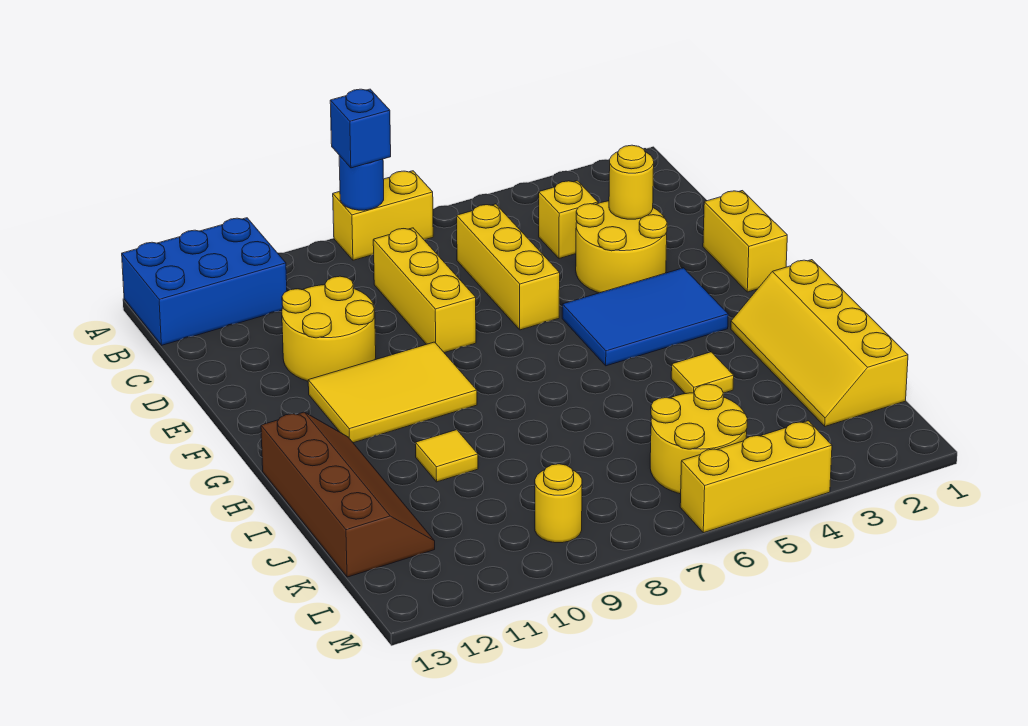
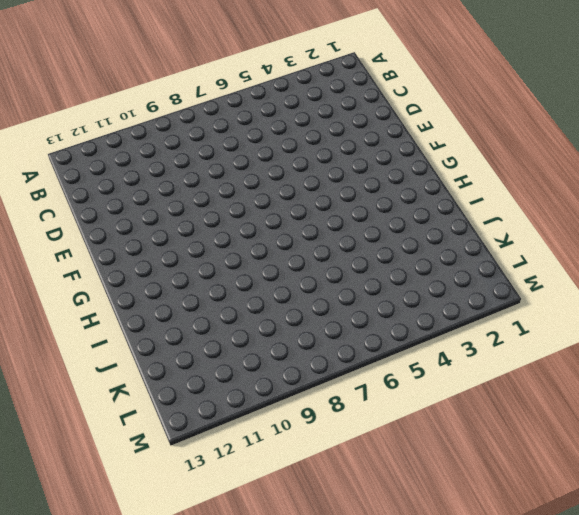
none -> yellow 1x2 brick [333,171,433,260]
none -> blue 2x3 brick [122,218,287,345]
none -> yellow 1x1 brick [539,181,598,259]

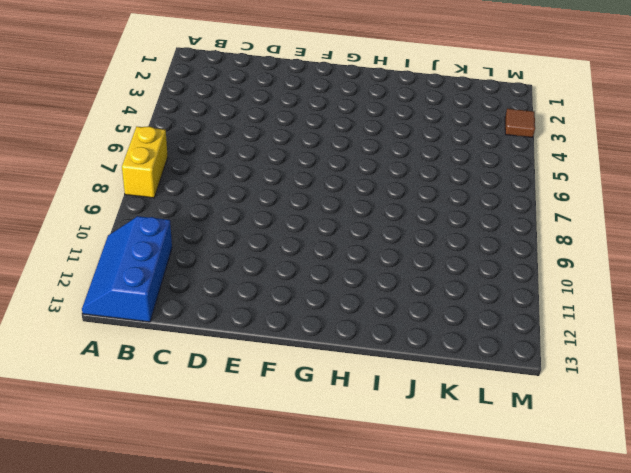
blue 2x3 slope [82,216,172,322] -> blue 2x3 brick [122,218,287,345]
brown 1x1 tile [505,108,535,138] -> none
none -> yellow 1x1 brick [539,181,598,259]
none -> yellow 1x3 brick [457,204,560,330]
none -> yellow 1x3 brick [373,228,476,353]

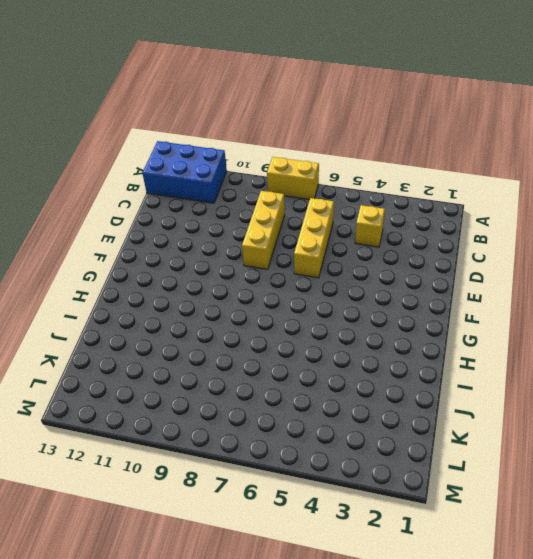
none -> yellow 2x2 round brick [576,201,667,293]
none -> yellow 2x2 round brick [282,276,376,381]
none -> yellow 1x2 brick [703,191,787,292]

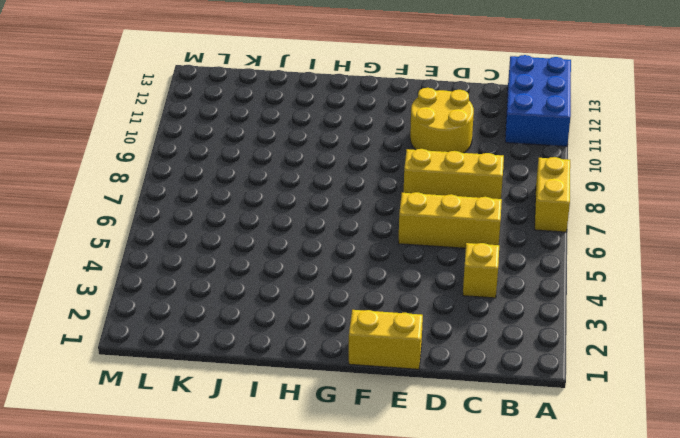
none -> yellow 2x2 round brick [576,201,667,293]
none -> blue 2x3 tile [562,268,728,366]
none -> yellow 2x3 tile [308,342,477,443]

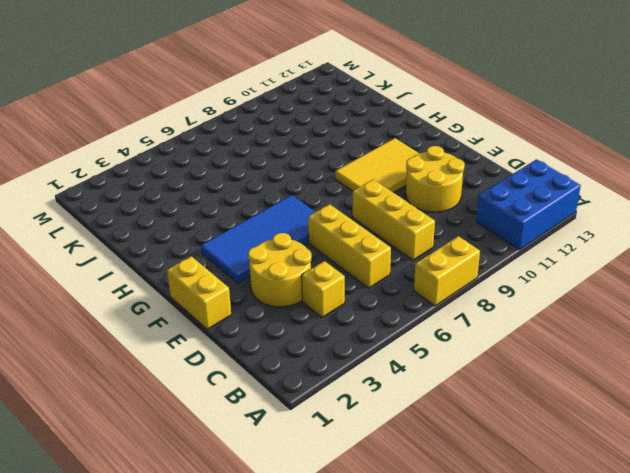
blue 2x4 tile [201,195,315,283] -> blue 2x3 tile [562,268,728,366]
none -> yellow 2x4 slope [731,260,908,426]
none -> brown 2x4 slope [261,412,435,577]
none -> yellow 1x1 tile [671,352,734,394]

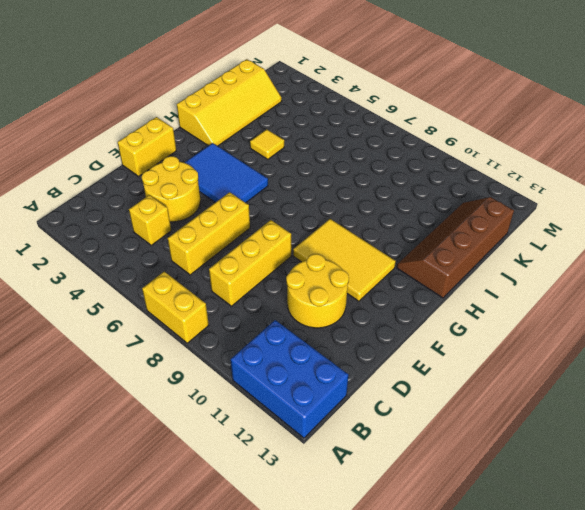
none -> yellow 1x1 tile [415,430,478,482]
none -> yellow 2x2 round brick [650,384,748,494]
none -> yellow 1x1 round brick [535,464,582,543]

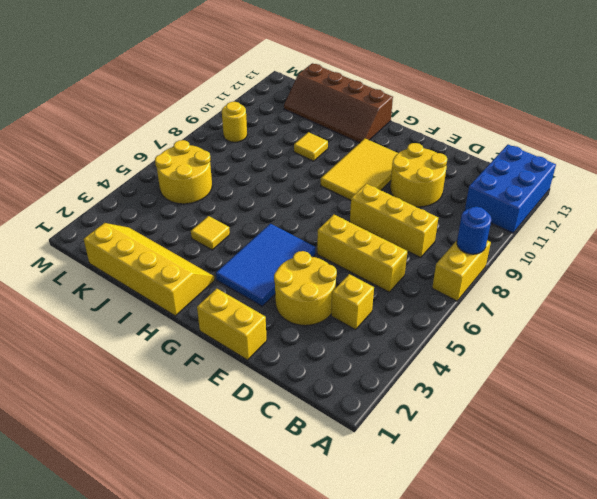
none -> yellow 1x3 brick [680,421,832,533]
none -> yellow 1x1 round brick [609,145,654,219]
none -> blue 1x1 brick [330,89,391,168]

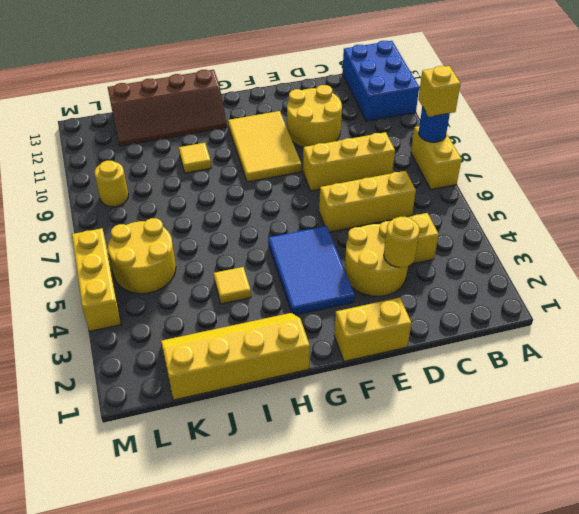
yellow 1x1 brick [418,66,461,117] -> blue 1x1 brick [330,89,391,168]

